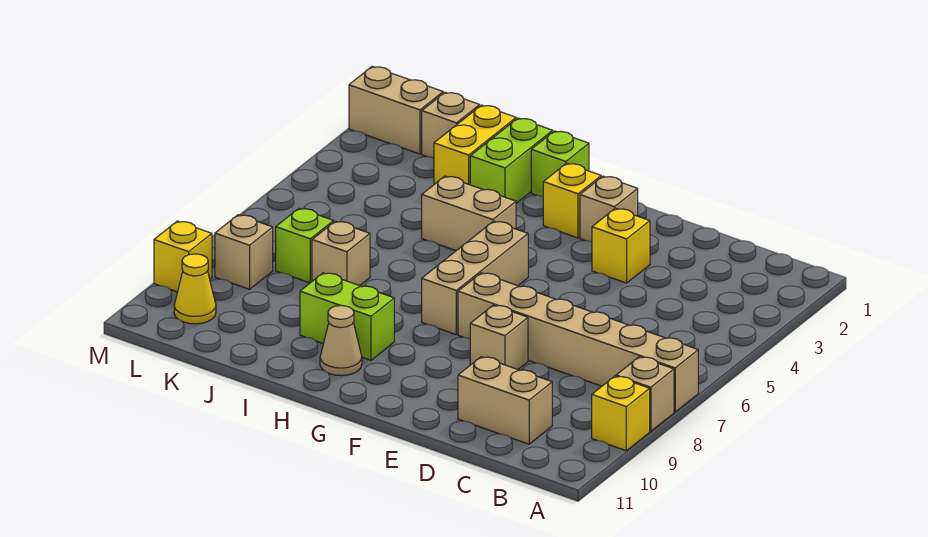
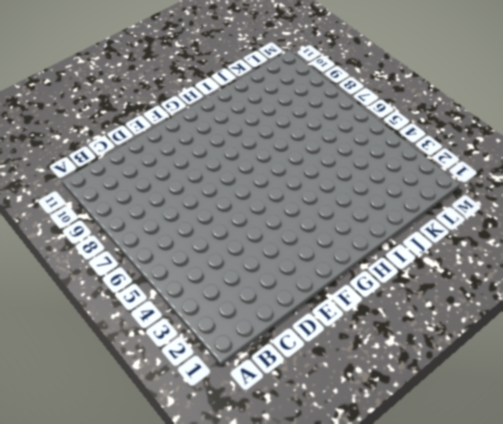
none -> tan 1x6 brick [458,273,698,412]
none -> tan 1x1 brick [616,357,674,431]
none -> yellow 1x1 brick [592,376,650,451]

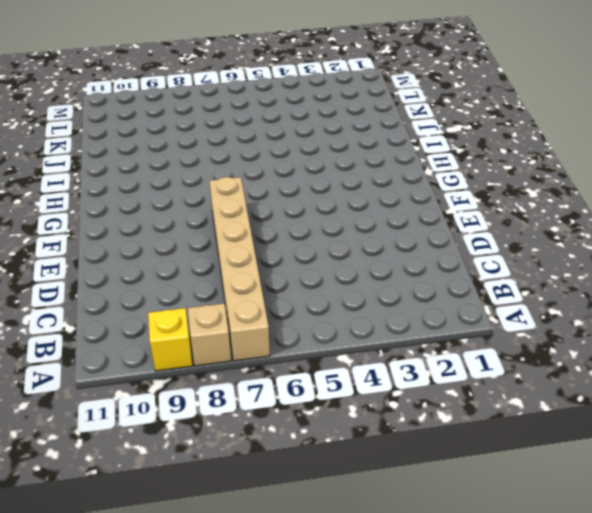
none -> tan 1x2 brick [458,357,552,444]
none -> yellow 1x1 brick [592,208,650,283]
none -> tan 1x1 brick [470,305,528,369]

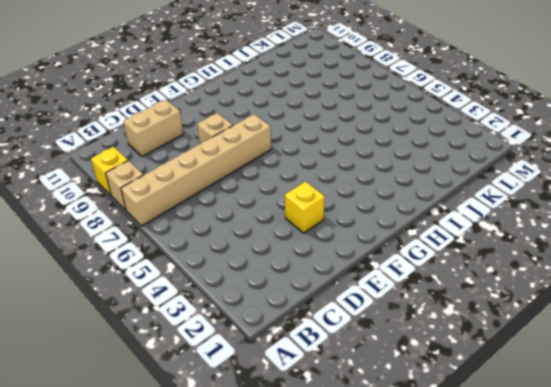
none -> tan 1x1 brick [580,176,638,242]
none -> yellow 1x1 brick [543,163,601,238]
none -> tan 1x3 brick [422,221,528,334]

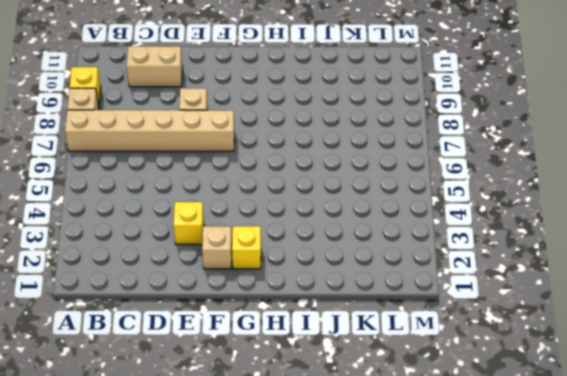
none -> tan 1x3 brick [422,221,528,334]
none -> lime 1x1 brick [531,131,589,196]
none -> tan 1x2 brick [422,176,516,251]

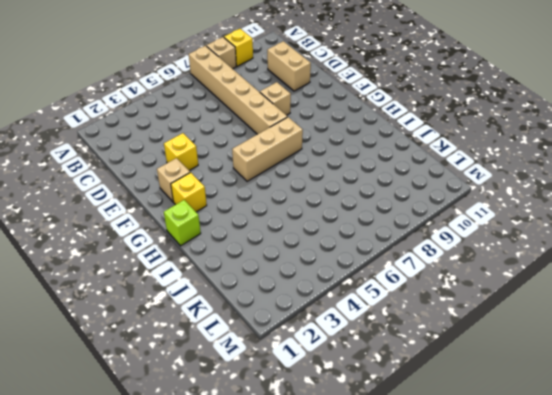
none -> tan 1x2 brick [422,176,516,251]
none -> lime 1x2 brick [300,273,394,360]
none -> tan 1x1 cone [320,306,362,376]

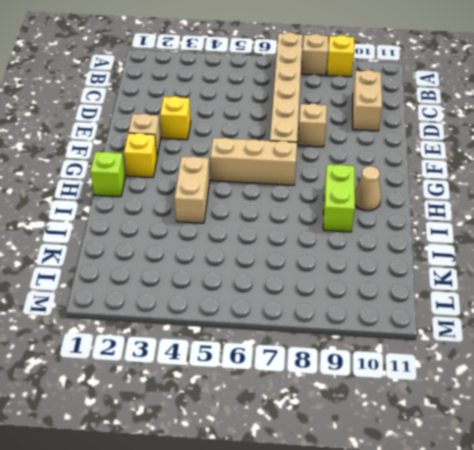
none -> lime 1x2 brick [470,118,553,203]
none -> yellow 1x2 brick [434,105,516,185]
none -> tan 1x1 brick [312,221,370,286]

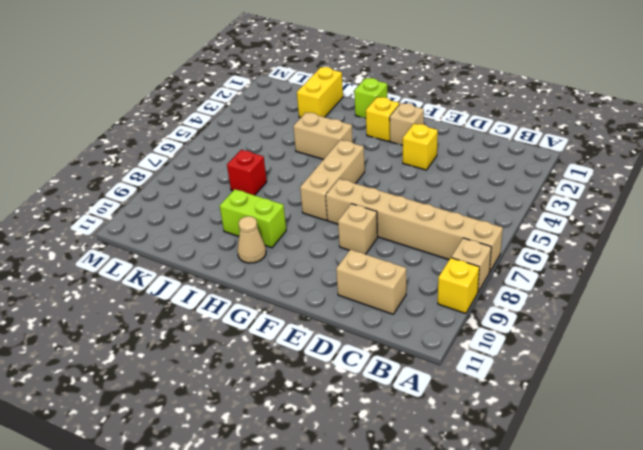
red 1x1 brick [227,150,267,195] -> tan 1x1 brick [312,221,370,286]
none -> lime 1x2 brick [470,118,553,203]
none -> tan 1x1 brick [422,92,480,158]
none -> lime 1x1 brick [276,208,334,283]

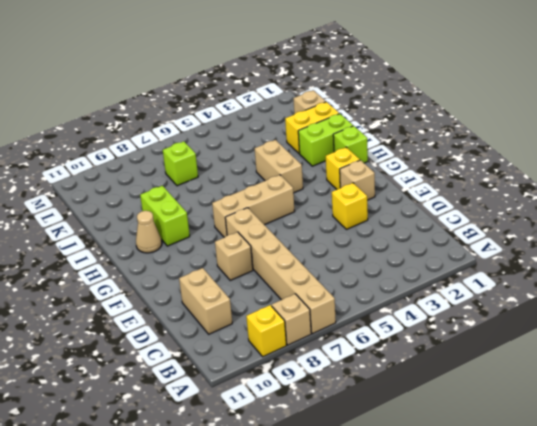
none -> tan 1x1 brick [312,221,370,286]
none -> tan 1x2 brick [349,67,443,154]
none -> tan 1x1 brick [215,215,273,289]

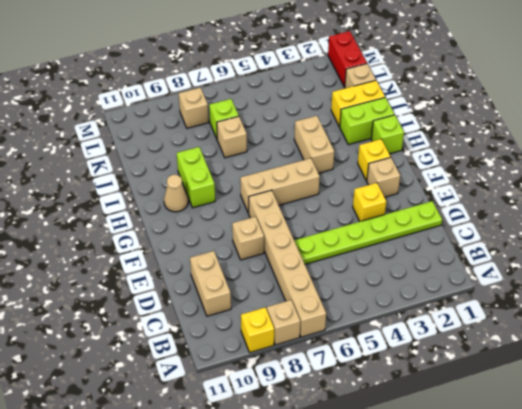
lime 1x6 plate [294,201,442,264] -> none
red 1x2 brick [328,31,367,87] -> tan 1x2 brick [349,67,443,154]
none -> yellow 1x1 cone [174,254,216,324]
none -> yellow 1x1 brick [154,221,212,292]

